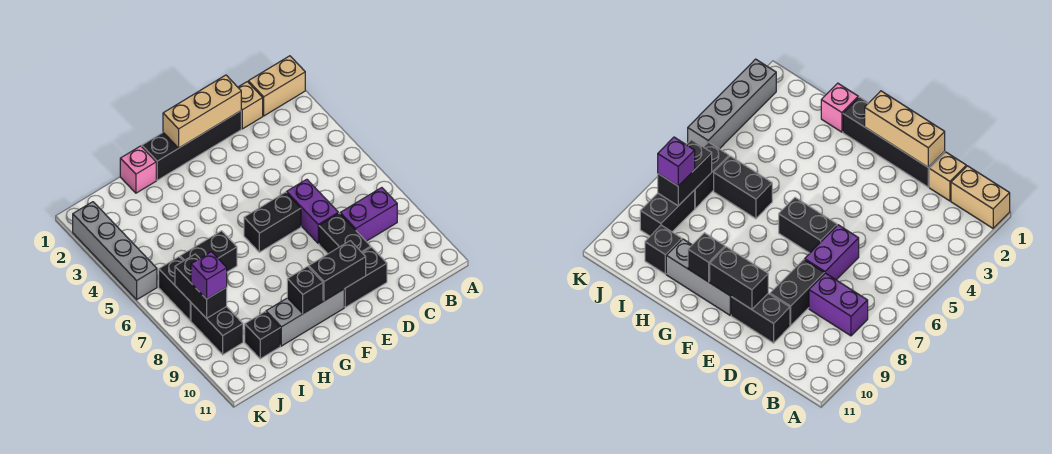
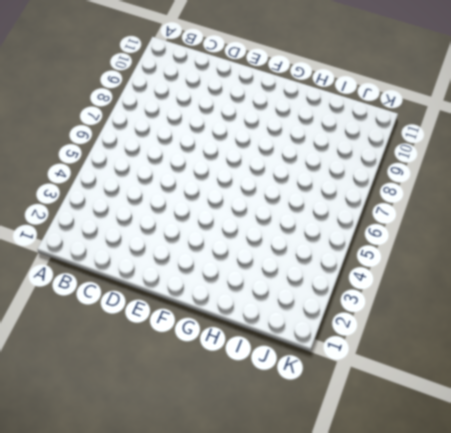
none -> tan 1x2 brick [248,56,305,116]
none -> purple 1x2 brick [340,188,397,241]
none -> tan 1x1 brick [238,82,263,129]

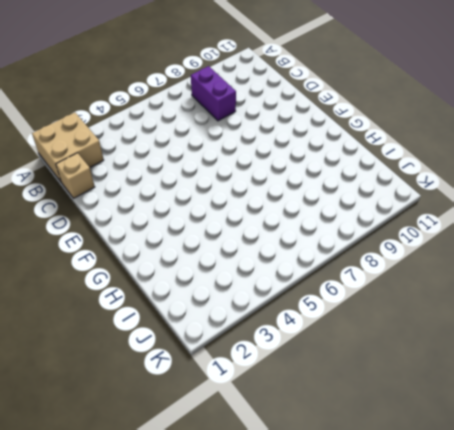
tan 2x2 brick [32,112,104,182] -> tan 1x2 brick [248,56,305,116]
none -> black 1x4 brick [142,111,241,180]
none -> purple 1x2 brick [287,179,338,243]
none -> black 1x2 brick [319,213,371,254]

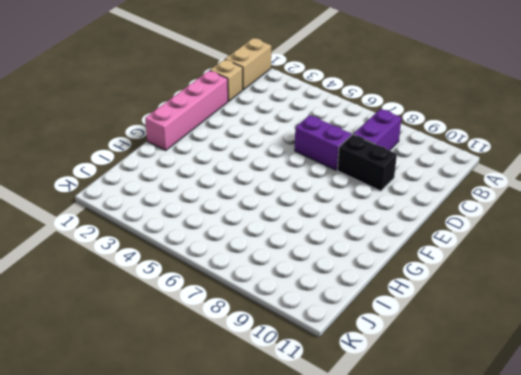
pink 1x4 brick [145,70,228,150] -> black 1x4 brick [142,111,241,180]
none -> black 1x2 brick [344,247,387,307]
none -> black 1x2 brick [244,192,301,252]
none -> grey 1x3 brick [266,289,344,346]

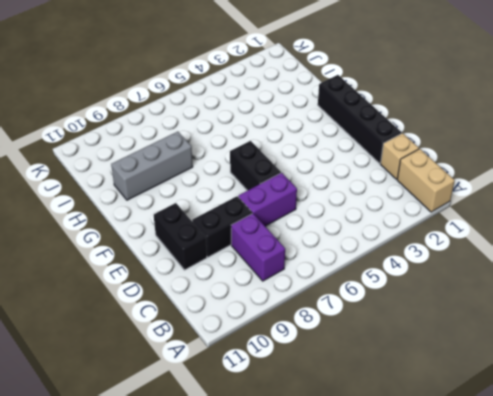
grey 1x3 brick [111,132,193,200] -> grey 1x3 brick turned to [266,289,344,346]
none -> pink 1x1 brick [120,146,156,193]
none -> black 1x2 brick [180,231,237,272]
none -> black 1x1 brick [245,312,280,359]

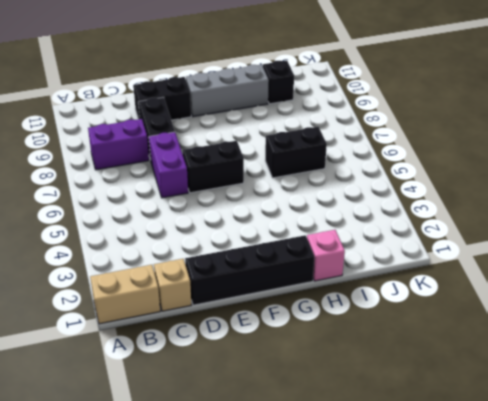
none -> black 1x2 brick [159,257,191,321]
none -> black 1x2 brick [191,303,243,355]
none -> grey 1x4 brick [73,202,157,300]

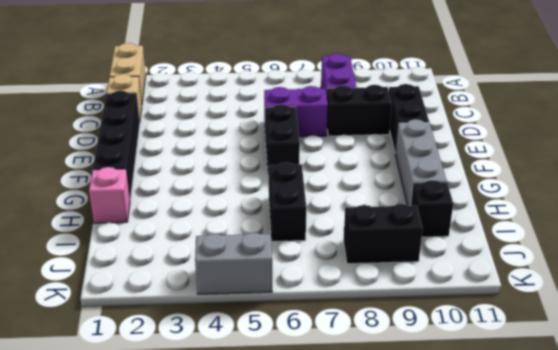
grey 1x2 brick [195,233,272,294] -> grey 1x4 brick [73,202,157,300]
none -> black 1x2 brick [159,257,191,321]
none -> tan 1x3 brick [163,75,241,148]
none -> black 1x2 brick [309,241,366,301]

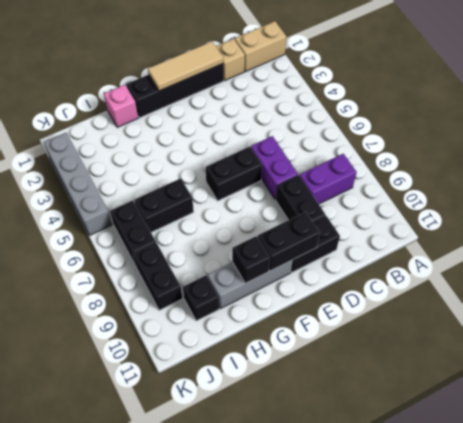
tan 1x3 tile [148,41,223,91] -> tan 1x3 brick [163,75,241,148]
none -> black 1x2 brick [175,254,227,319]
none -> purple 1x1 brick [191,252,227,299]

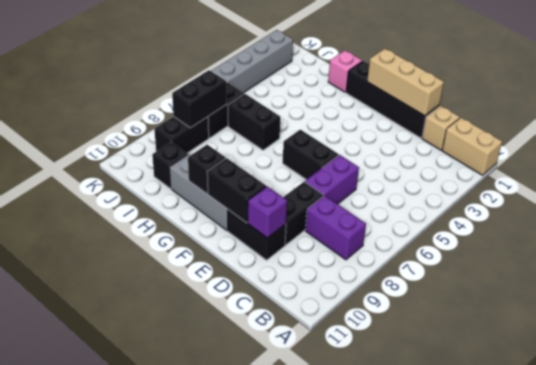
purple 1x1 brick [248,186,287,238] -> purple 1x1 brick moved to [191,252,227,299]

